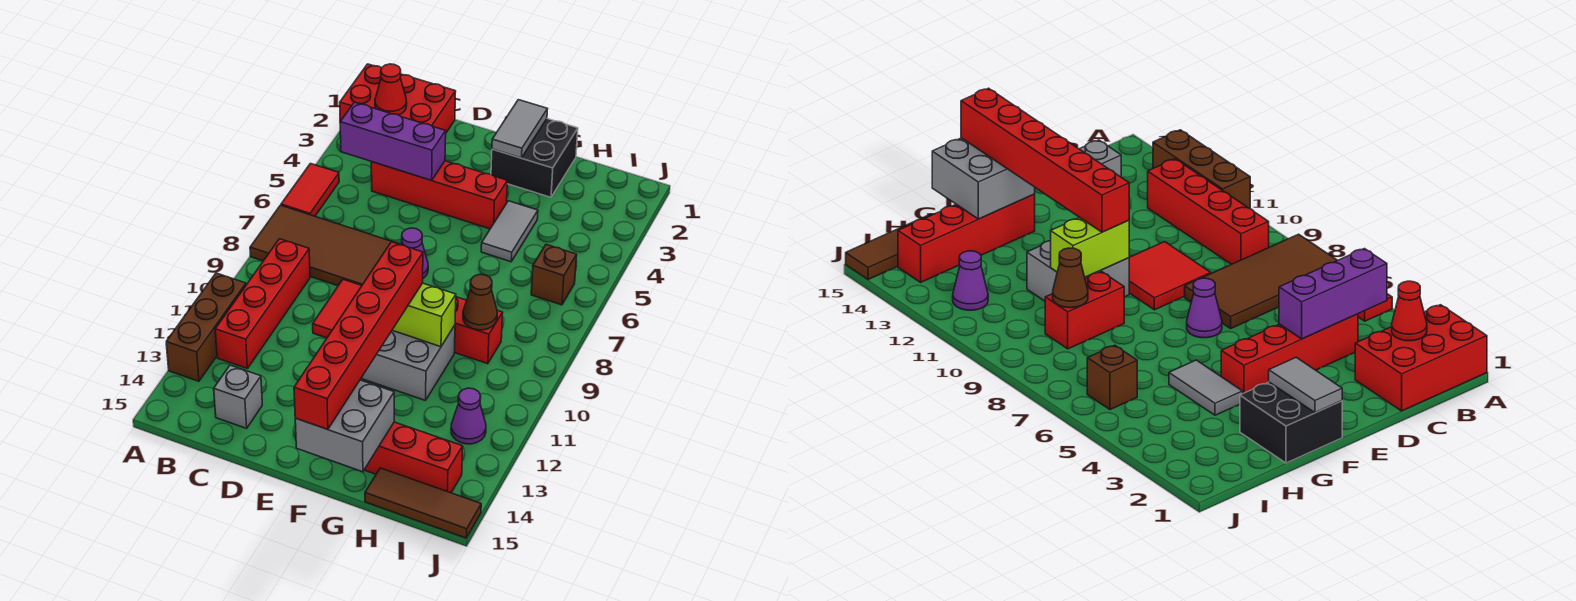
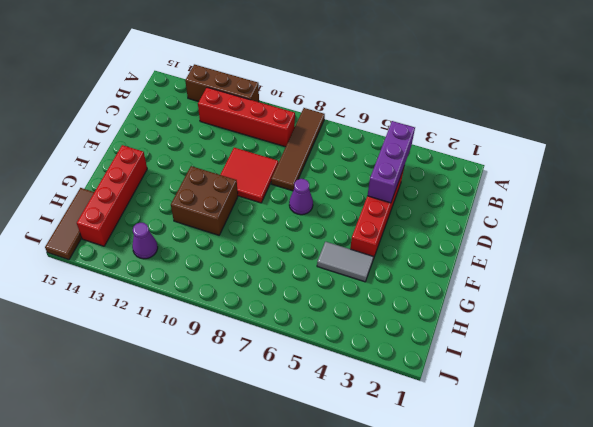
brown 1x4 tile [271,108,325,191] -> brown 2x4 tile [250,205,401,286]
brown 2x2 brick [171,166,238,235] -> grey 2x2 brick [362,325,455,401]
none -> red 2x3 brick [340,64,456,132]
none -> red 1x2 tile [281,164,339,216]
none -> grey 1x1 brick [214,365,262,428]

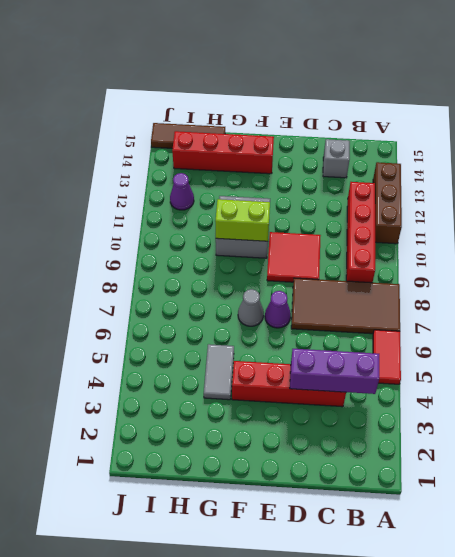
grey 1x1 cone [238,289,264,326] -> none
none -> red 2x3 brick [340,64,456,132]
none -> black 2x2 brick [491,119,578,197]
none -> red 1x2 brick [454,297,503,364]

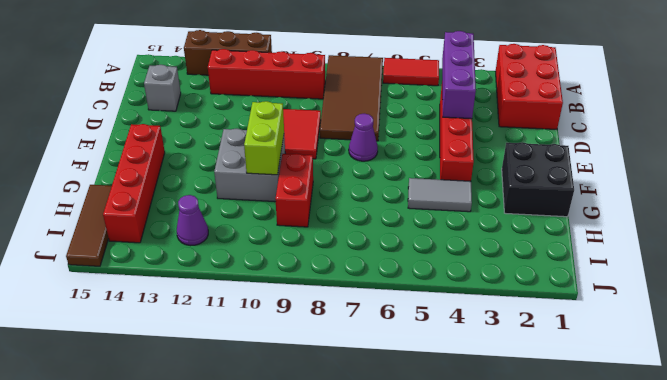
none -> brown 1x1 brick [531,245,577,305]
none -> red 1x1 cone [375,64,407,115]
none -> grey 1x2 tile [492,100,547,158]

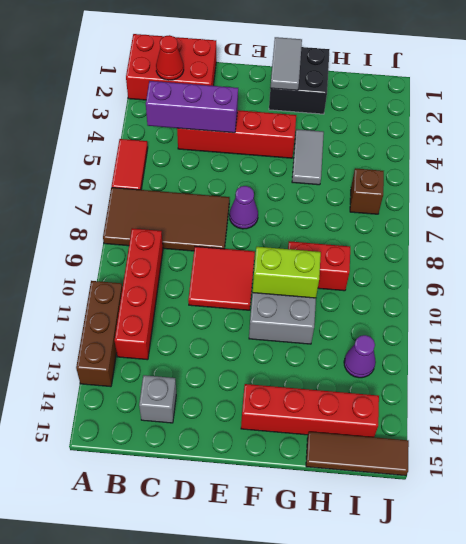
none -> grey 2x2 brick [295,380,394,472]
none -> brown 1x1 cone [463,274,497,330]
none -> red 1x6 brick [294,242,423,429]

